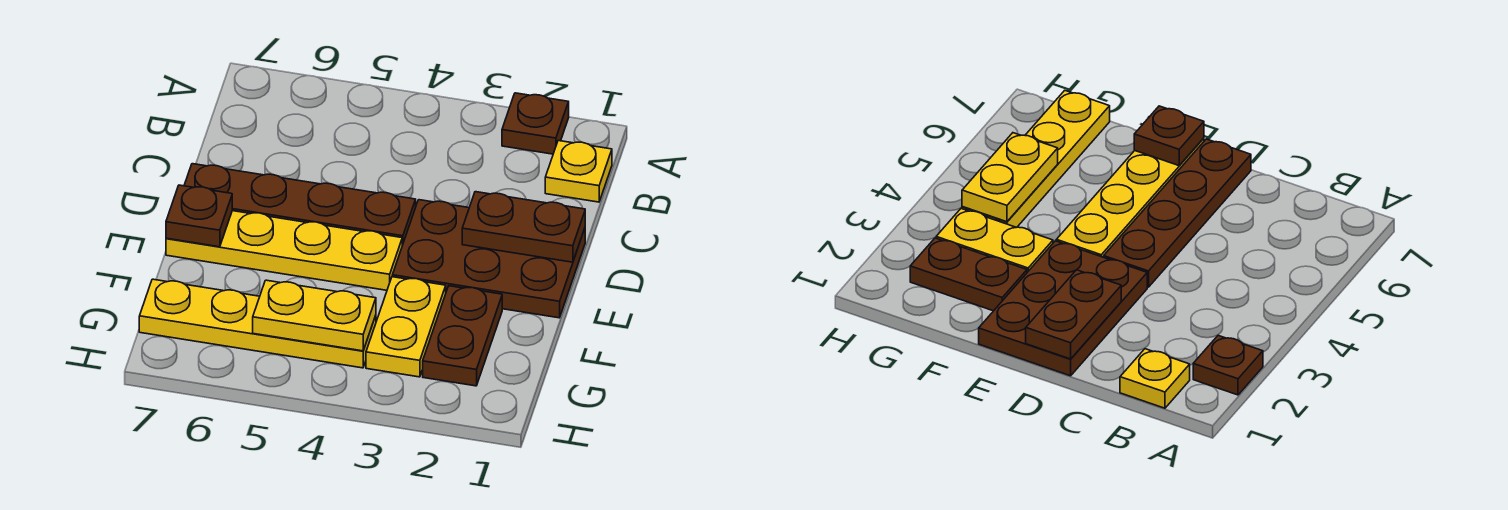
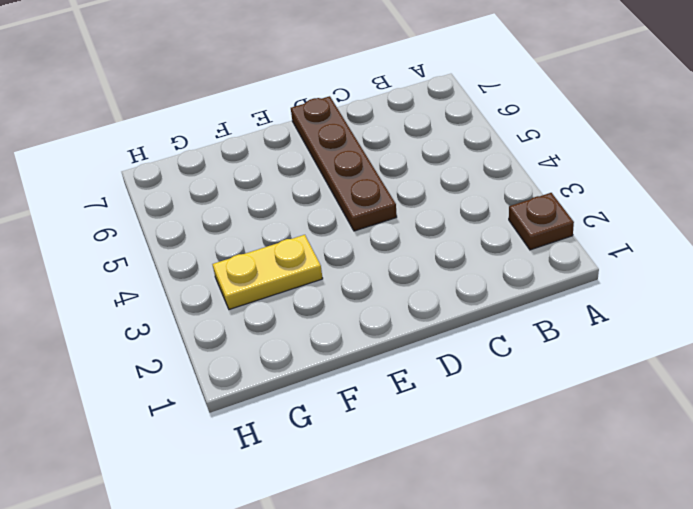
none -> yellow 1x1 plate [545,141,612,202]
none -> brown 2x3 plate [392,200,585,318]

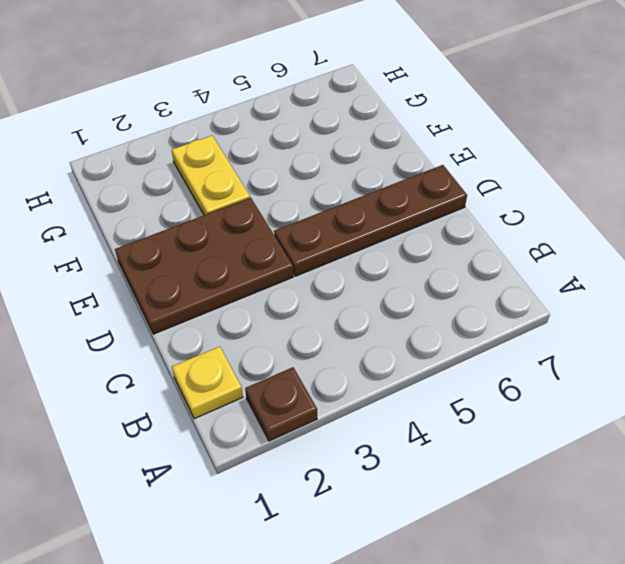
none -> yellow 1x4 plate [166,211,402,290]
none -> brown 1x2 plate [423,286,502,386]

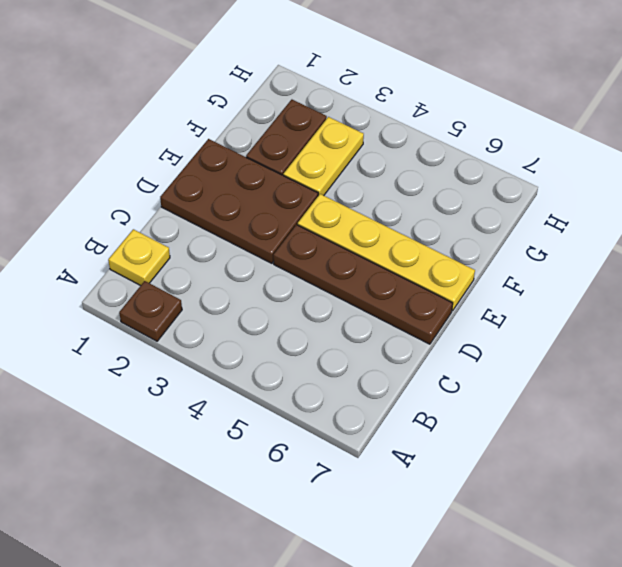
none -> yellow 1x4 plate [139,279,376,368]
none -> brown 1x2 plate [462,192,585,262]

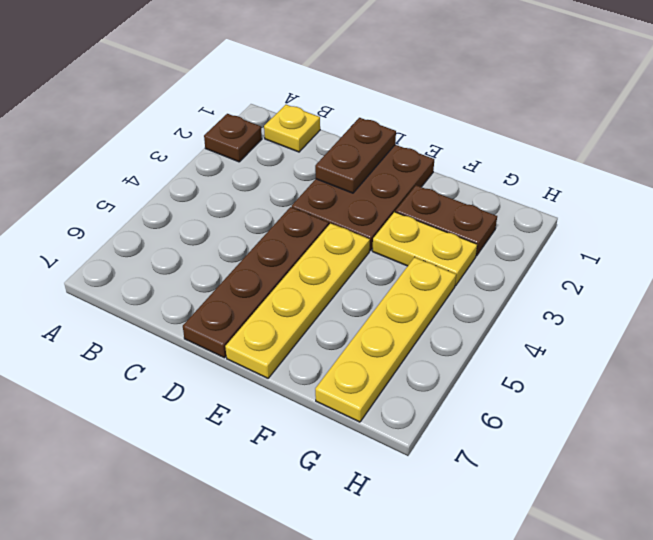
none -> brown 1x1 plate [166,185,232,247]
none -> yellow 1x2 plate [253,280,376,351]

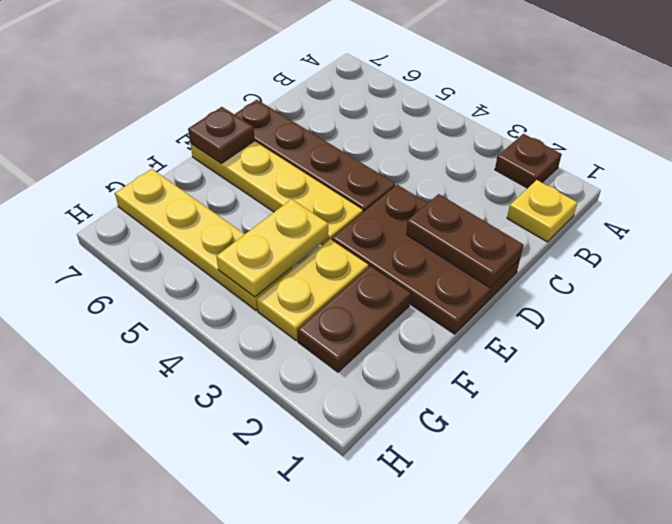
yellow 1x2 plate [216,199,328,297] -> yellow 1x2 plate turned to [253,280,376,351]

